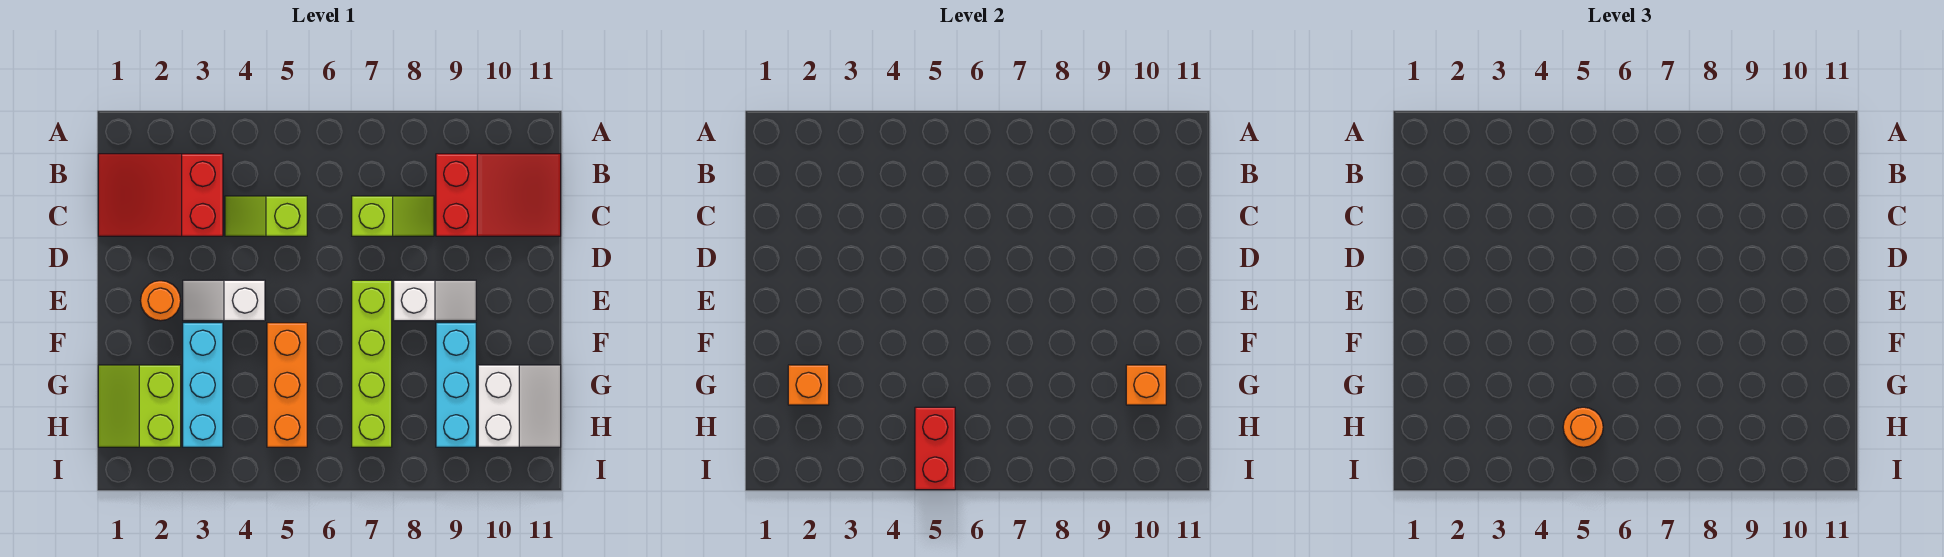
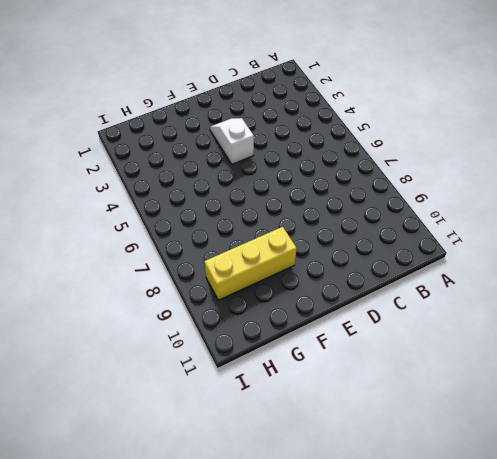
yellow 1x3 brick [204,227,297,300] -> cyan 1x3 brick [436,323,476,447]
none -> red 2x3 slope [98,154,223,236]
none -> red 2x3 slope [436,154,561,236]
none -> lime 1x2 slope [225,196,307,236]

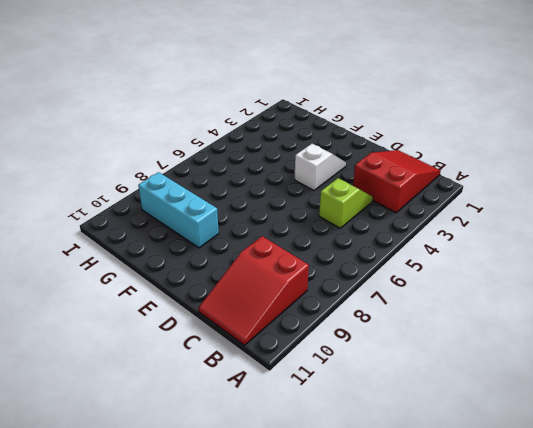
none -> lime 1x2 slope [352,196,434,236]
none -> orange 1x1 round brick [141,281,181,321]
none -> lime 1x4 brick [352,280,392,447]

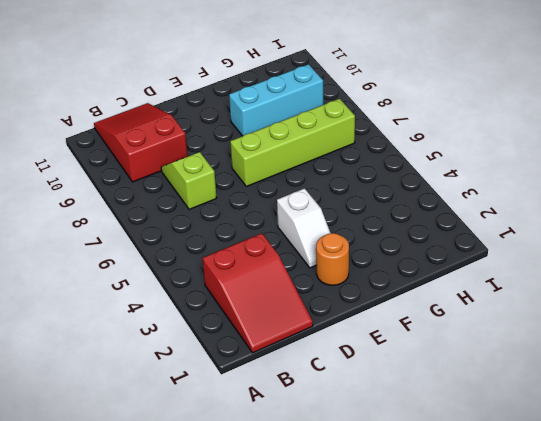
none -> lime 1x2 slope [225,196,307,236]
none -> white 1x2 slope [394,280,476,321]
none -> cyan 1x3 brick [183,323,223,447]

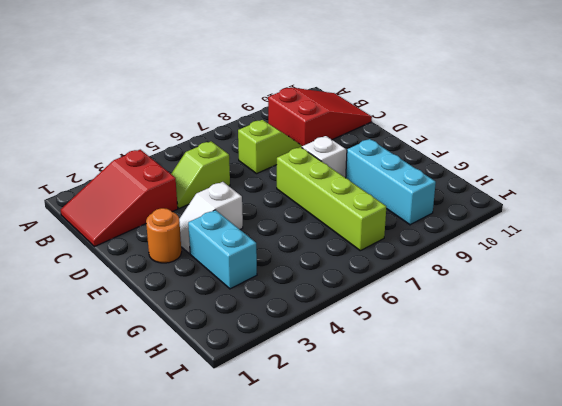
cyan 1x2 brick [188,210,257,289] -> cyan 1x3 brick [183,323,223,447]
none -> orange 1x3 brick [267,323,307,447]
none -> lime 2x2 slope [98,365,181,447]
none -> white 2x2 slope [478,365,561,447]

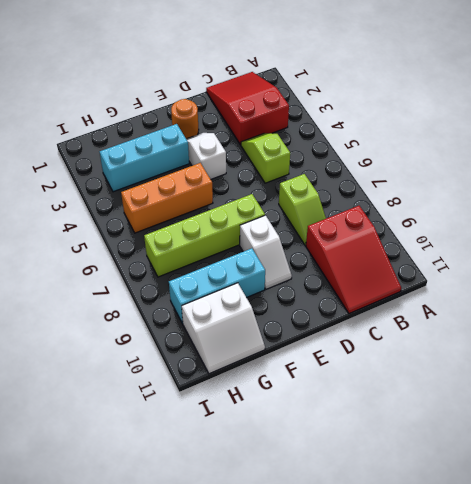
none -> lime 2x2 slope [98,365,181,447]
none -> orange 1x1 brick [788,365,829,405]
none -> orange 1x1 brick [1126,365,1166,405]

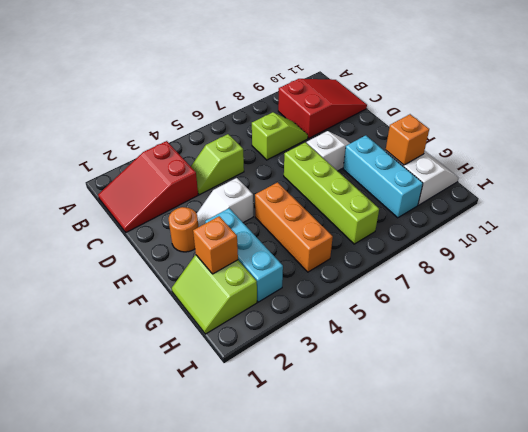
none -> red 1x2 brick [915,407,955,490]
none -> orange 1x1 round brick [1563,407,1603,447]

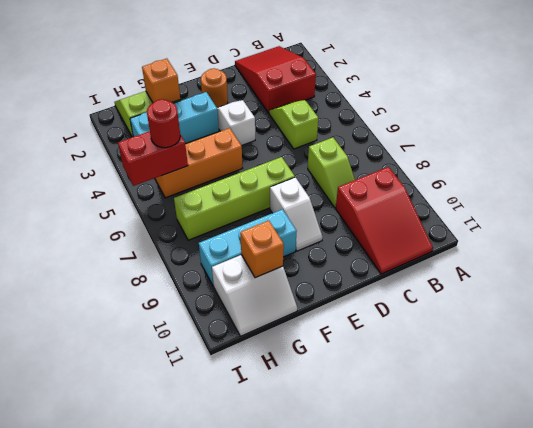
red 1x1 round brick [147,99,180,148] -> orange 1x1 round brick [1563,407,1603,447]

